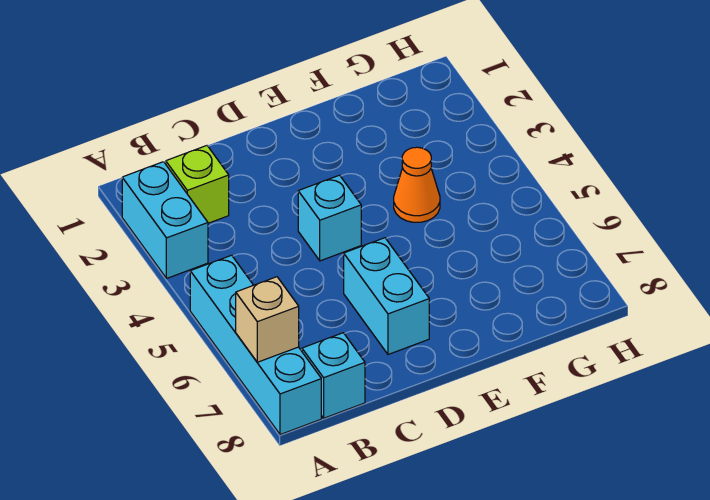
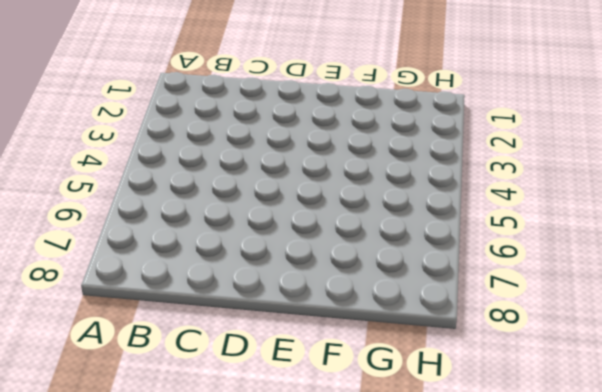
none -> cyan 1x2 brick [122,162,208,279]
none -> cyan 1x4 brick [190,255,321,435]

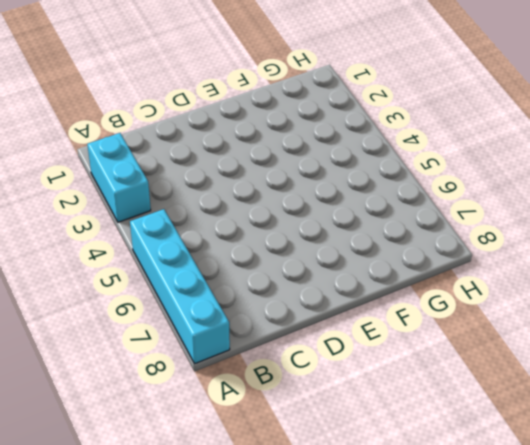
none -> lime 1x1 brick [166,146,229,223]
none -> cyan 1x1 brick [302,333,365,418]

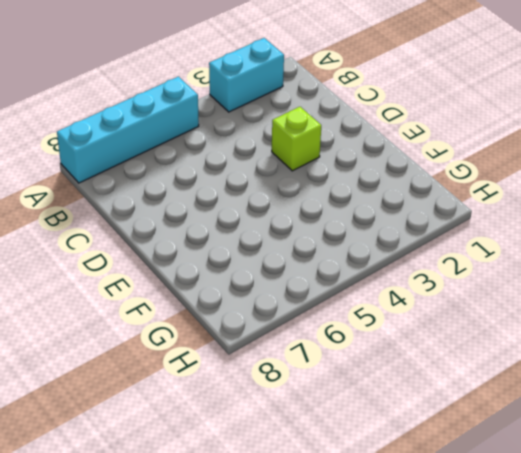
lime 1x1 brick [272,107,321,171] -> lime 1x1 brick moved to [166,146,229,223]
none -> cyan 1x1 brick [302,333,365,418]
none -> cyan 1x1 brick [298,175,361,261]

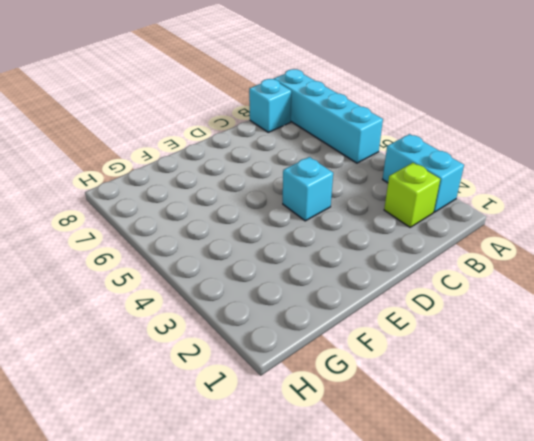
none -> cyan 1x2 brick [344,238,429,354]
none -> orange 1x1 cone [394,147,440,222]

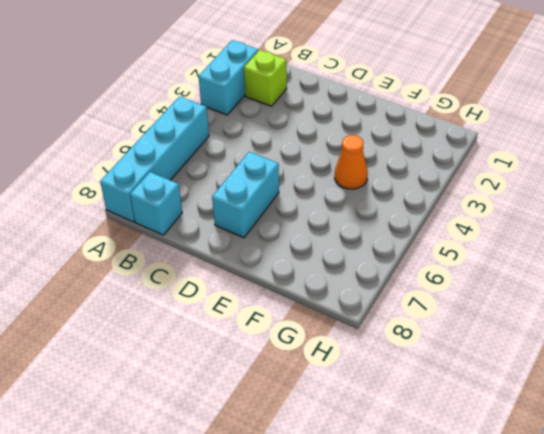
none -> cyan 1x1 brick [298,175,361,261]
none -> tan 1x1 brick [236,277,299,362]

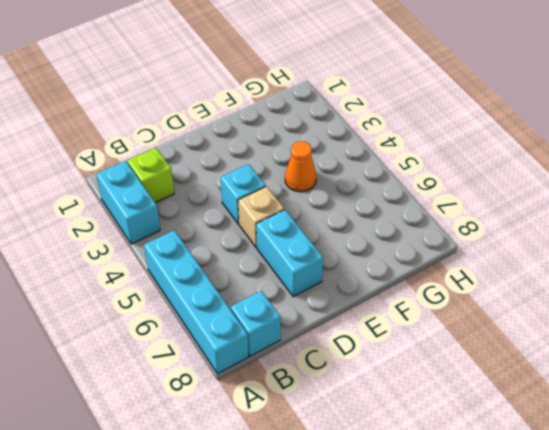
tan 1x1 brick [238,186,284,247] -> tan 1x1 brick moved to [236,277,299,362]

